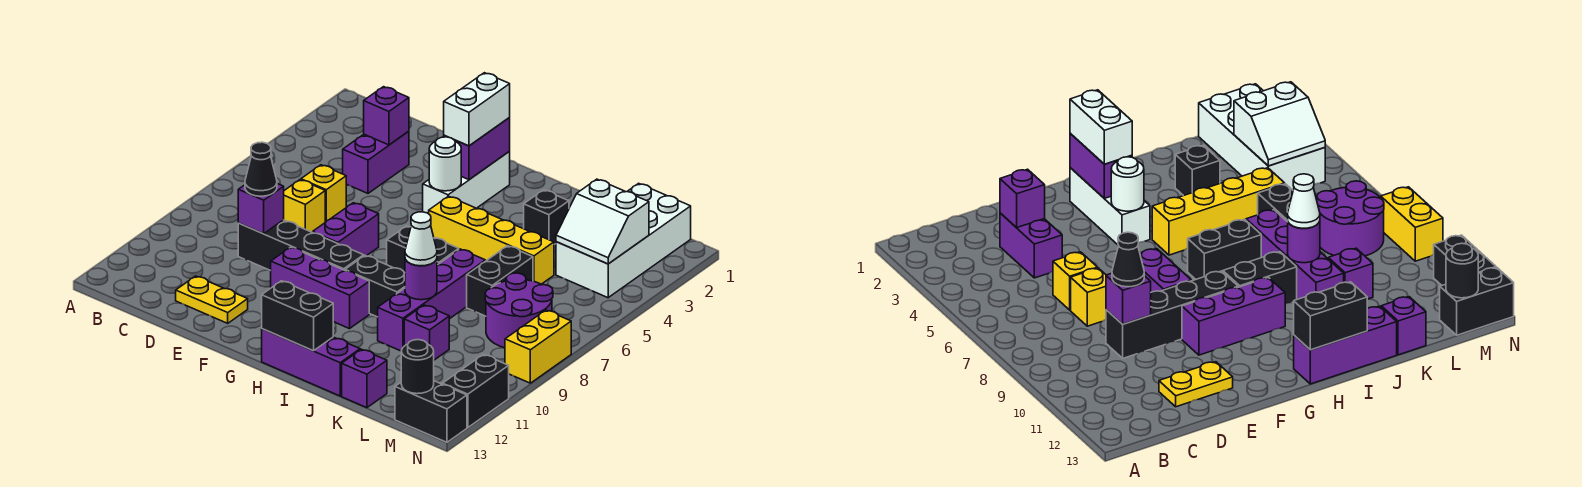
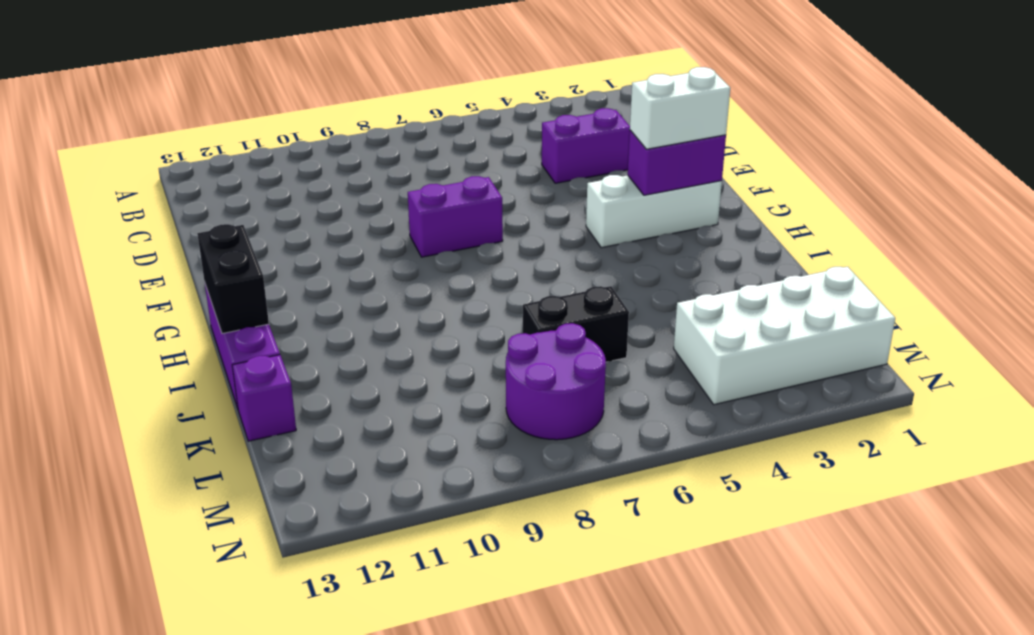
none -> yellow 1x1 brick [301,165,346,222]
none -> yellow 1x1 brick [284,180,325,232]
none -> black 1x4 brick [238,220,364,271]
none -> yellow 1x2 plate [176,276,248,323]

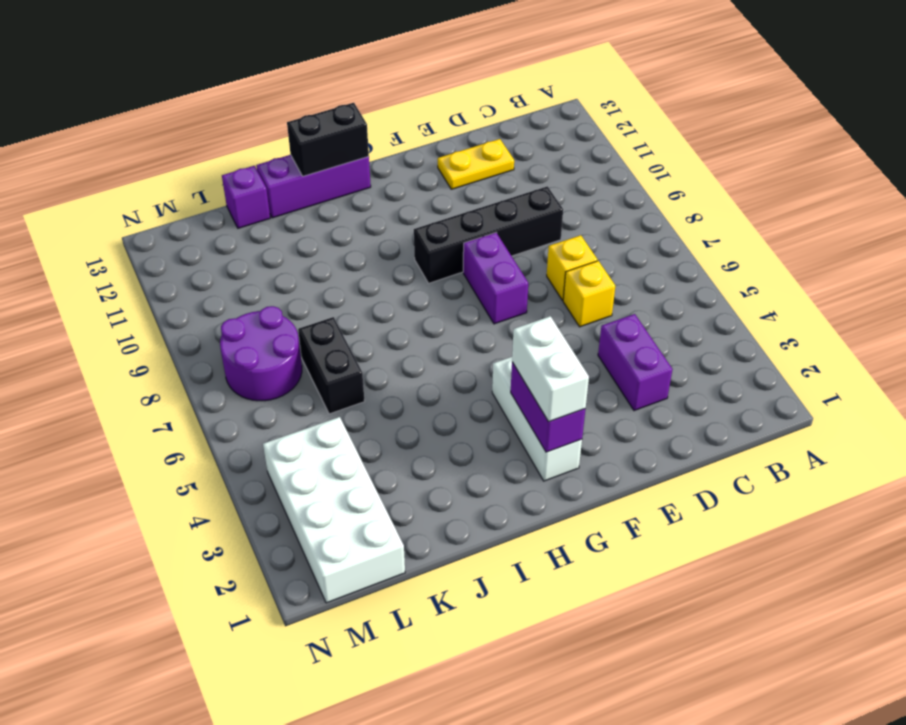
none -> purple 1x3 brick [271,247,369,329]
none -> yellow 1x4 brick [429,196,554,284]
none -> black 1x2 brick [387,226,459,273]
none -> black 1x2 brick [345,256,405,317]

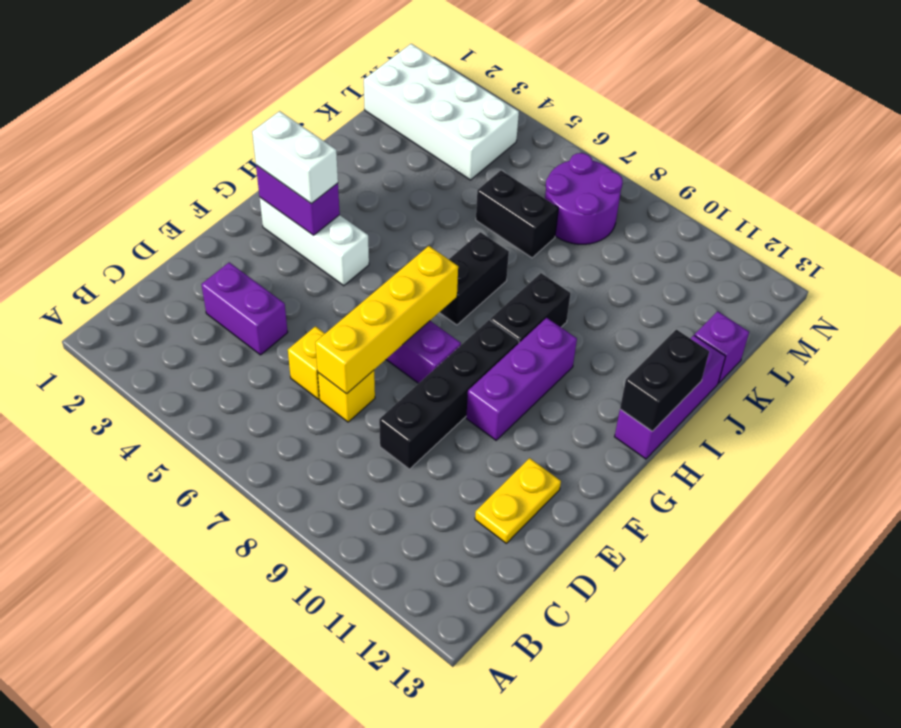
yellow 1x4 brick [315,246,458,394] -> yellow 1x4 brick moved to [429,196,554,284]
none -> black 1x1 brick [524,190,569,244]
none -> purple 1x4 brick [378,249,485,351]
none -> purple 1x1 brick [404,305,449,360]
none -> black 1x2 brick [395,381,467,442]

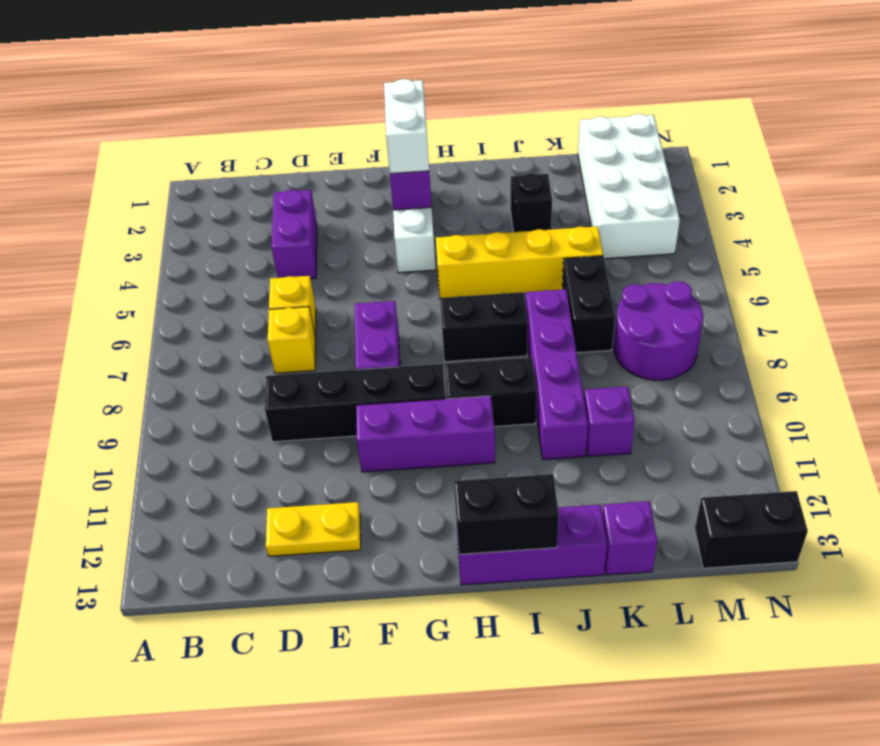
none -> yellow 1x2 brick [505,310,571,383]
none -> black 1x2 brick [442,355,509,428]
none -> purple 1x1 brick [364,87,409,145]
none -> purple 1x1 brick [238,184,284,234]

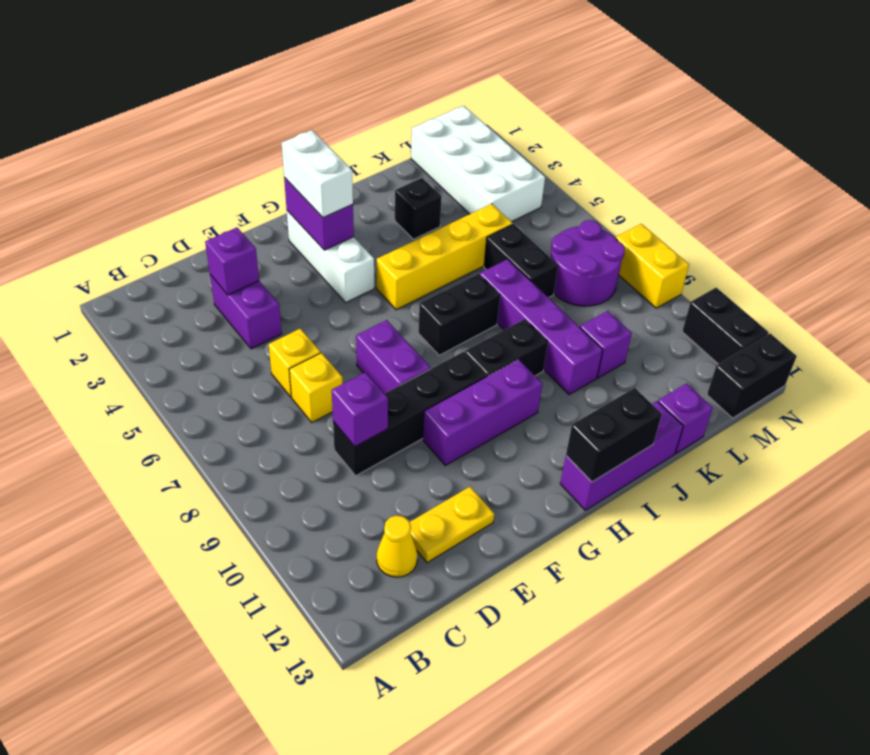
yellow 1x1 cone [377,515,418,577] -> none
none -> white 1x1 round brick [429,137,461,191]
none -> purple 1x1 round brick [405,259,437,300]
none -> white 2x2 slope [556,179,649,264]
none -> black 1x1 round brick [401,340,434,394]

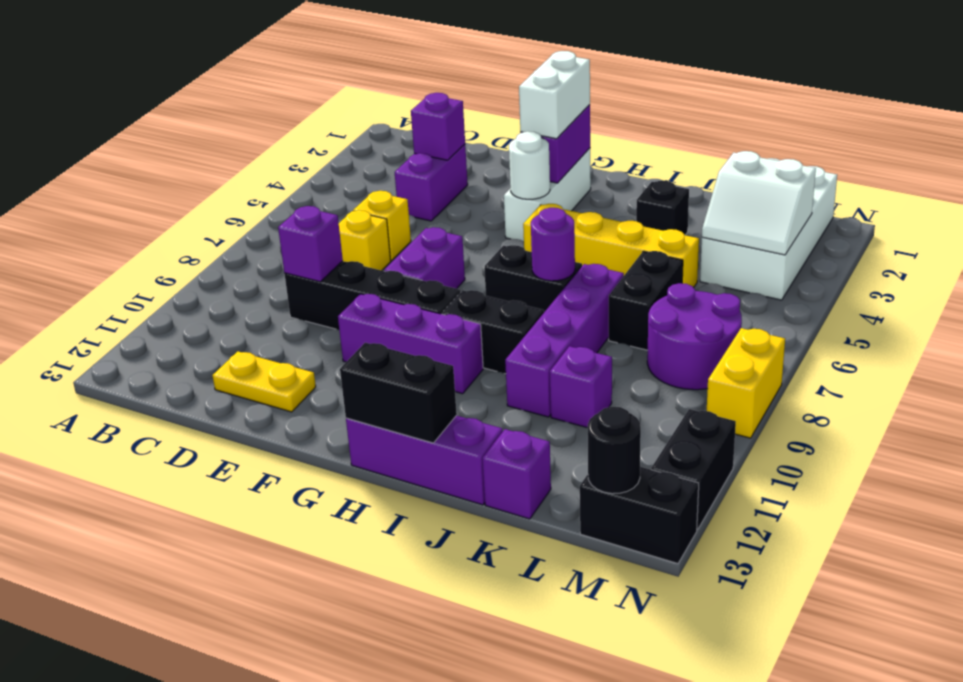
purple 1x1 round brick [531,208,575,281] -> purple 1x1 round brick moved to [405,259,437,300]
none -> black 1x1 cone [245,142,277,196]
none -> white 1x1 cone [405,212,437,266]

